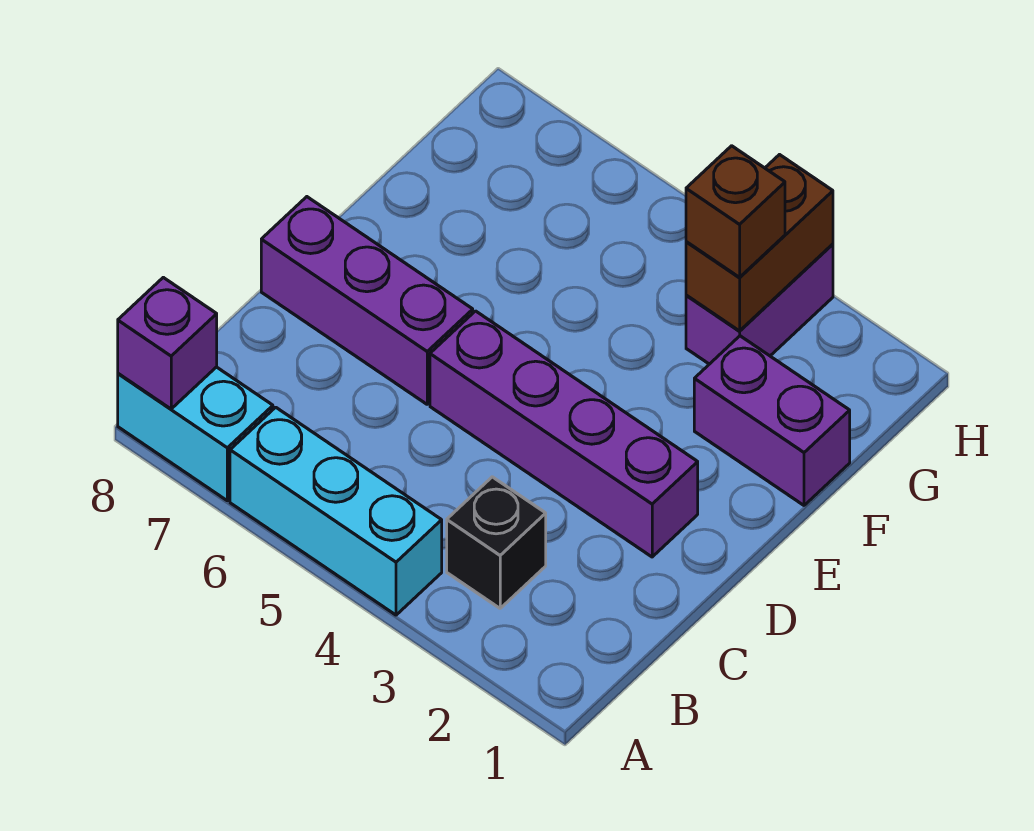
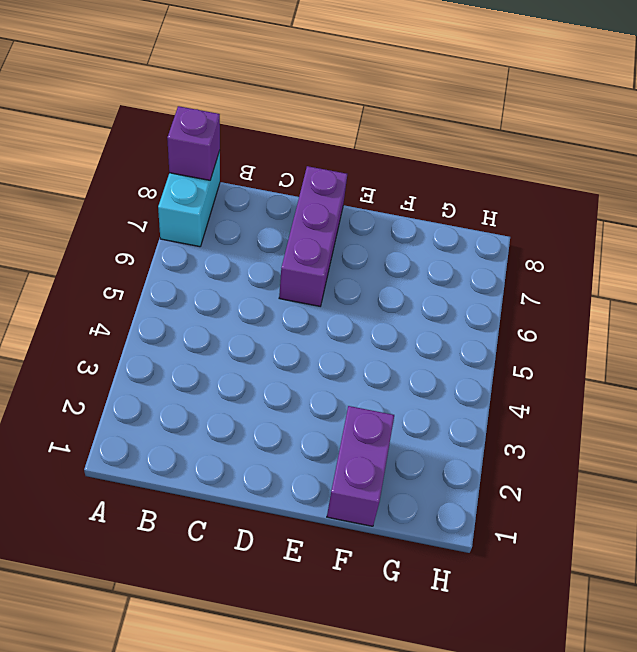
none -> cyan 1x3 brick [230,407,442,615]
none -> black 1x1 brick [447,477,546,608]

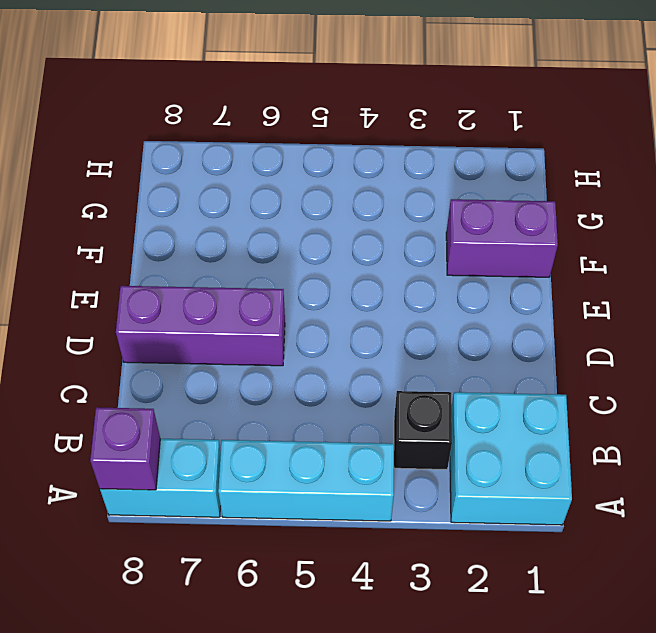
cyan 2x2 brick [450,392,572,525] -> none
none -> purple 1x4 brick [430,311,698,557]
none -> purple 1x2 brick [686,244,833,364]

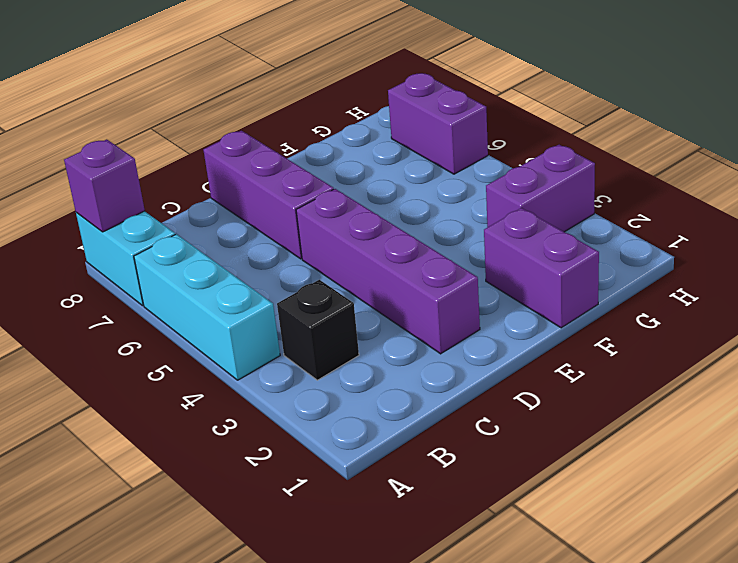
purple 1x2 brick [388,73,488,174] -> none
none -> brown 1x2 brick [686,155,833,331]
none -> brown 1x1 brick [686,146,785,277]

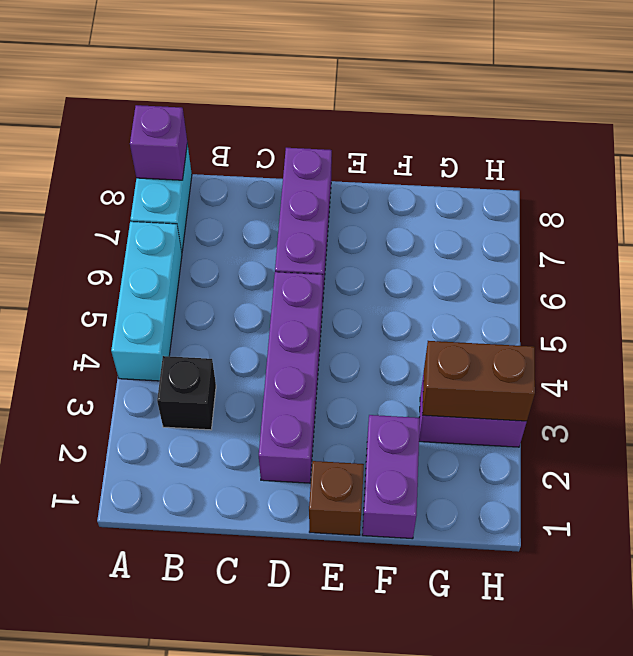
brown 1x1 brick [309,461,364,535] -> brown 1x1 brick moved to [686,146,785,277]

